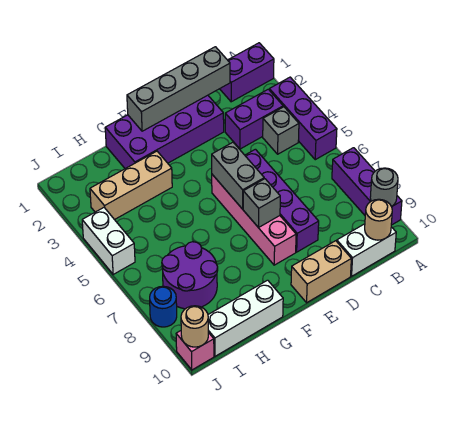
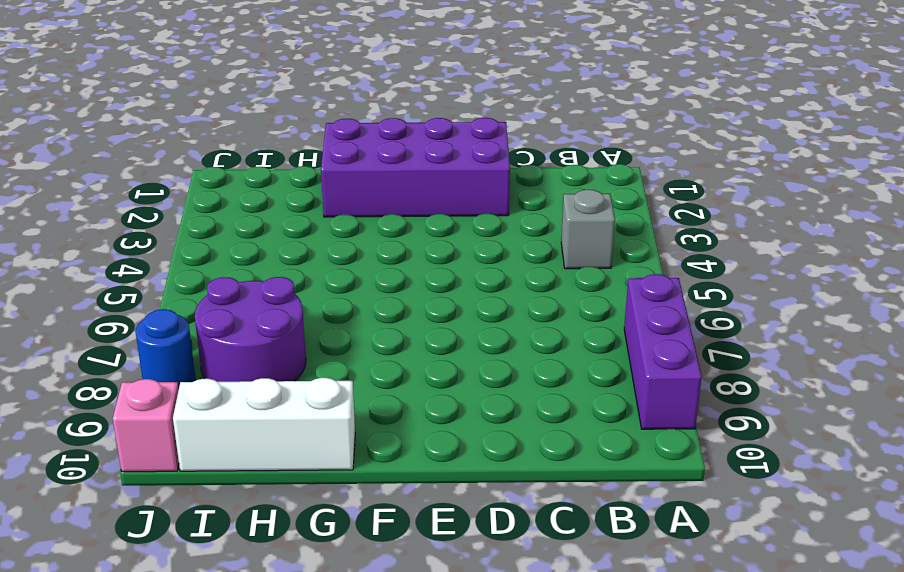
none -> purple 1x2 brick [220,43,274,102]
none -> purple 1x3 brick [269,77,337,160]
none -> purple 1x2 brick [225,89,283,149]

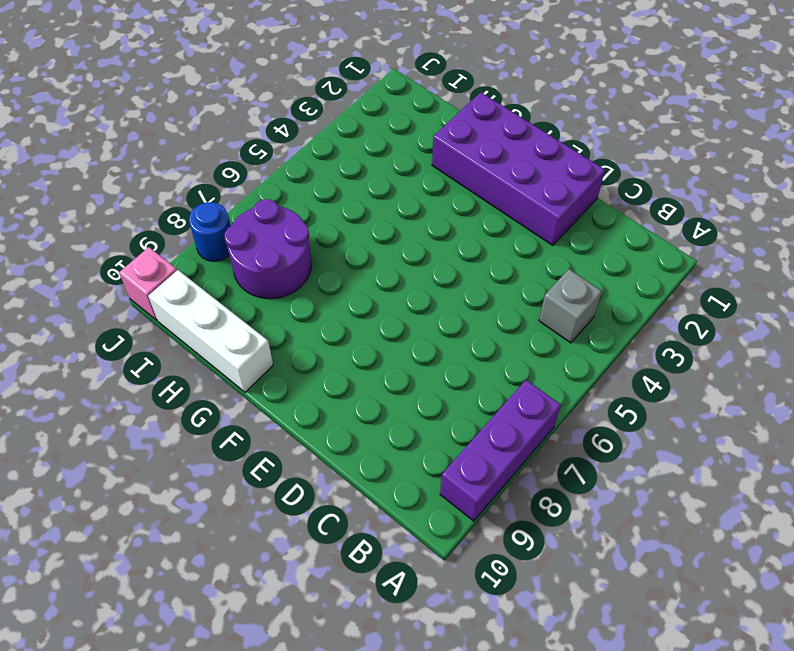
none -> purple 1x2 brick [220,43,274,102]
none -> purple 1x3 brick [269,77,337,160]
none -> purple 1x2 brick [225,89,283,149]

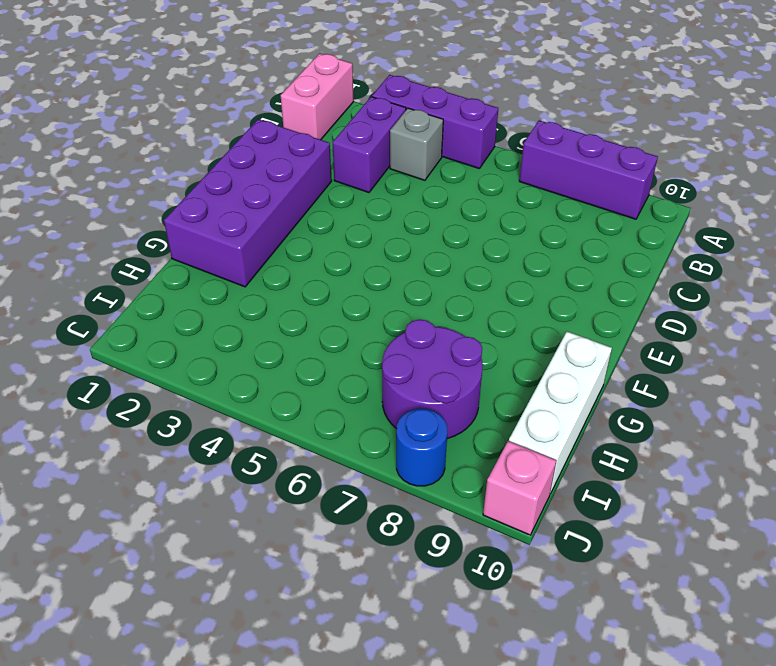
pink 1x2 brick [281,53,354,140] -> purple 1x2 brick [220,43,274,102]
none -> white 1x2 brick [337,224,396,276]
none -> purple 1x4 brick [245,149,319,252]
none -> tan 1x2 brick [291,241,351,303]

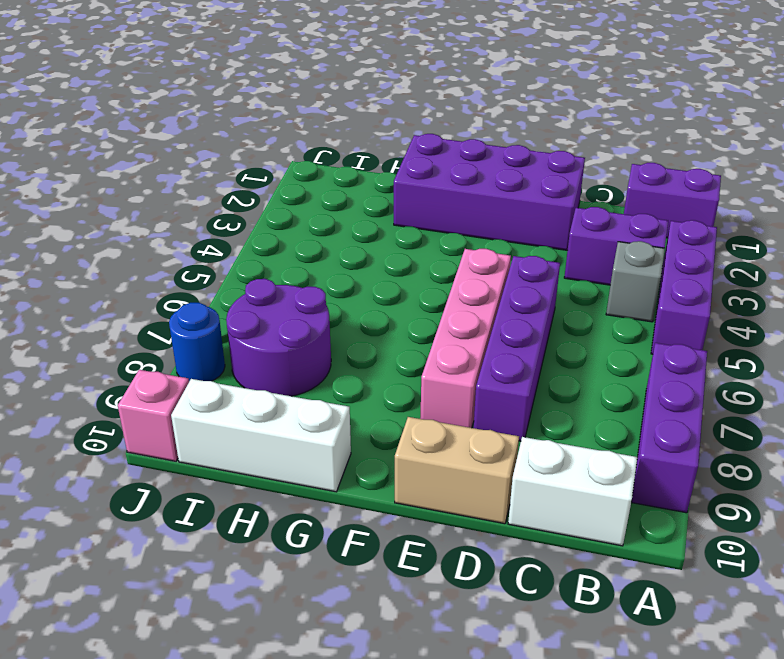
none -> tan 1x3 brick [90,151,172,220]
none -> white 1x2 brick [82,208,135,274]
none -> grey 1x1 round brick [370,168,398,207]

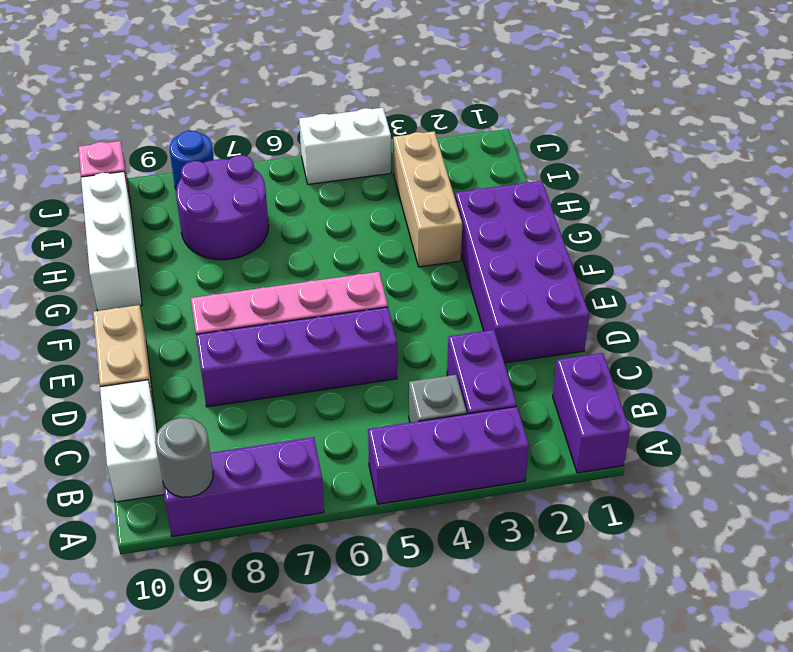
none -> tan 1x1 round brick [365,199,392,240]
none -> grey 1x4 brick [127,47,230,131]
none -> grey 1x2 brick [212,142,264,209]

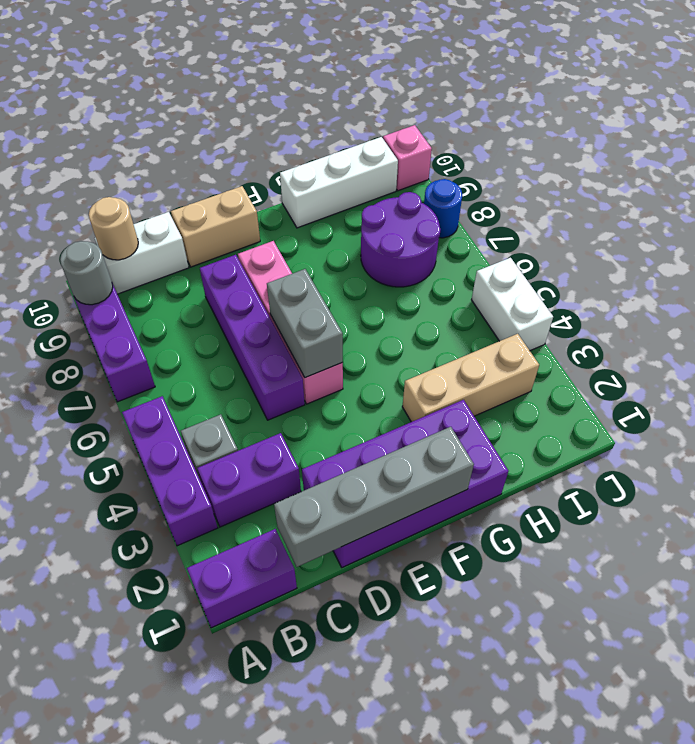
none -> grey 1x1 brick [243,179,280,228]
none -> tan 1x1 round brick [181,306,208,347]

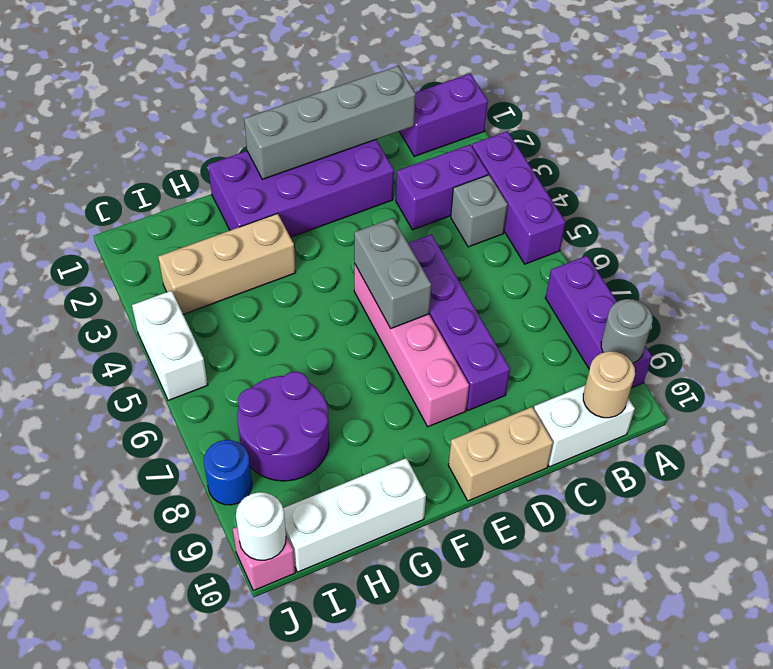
white 1x1 round brick [236,492,286,560] -> tan 1x1 round brick [181,306,208,347]
none -> grey 1x1 brick [243,179,280,228]

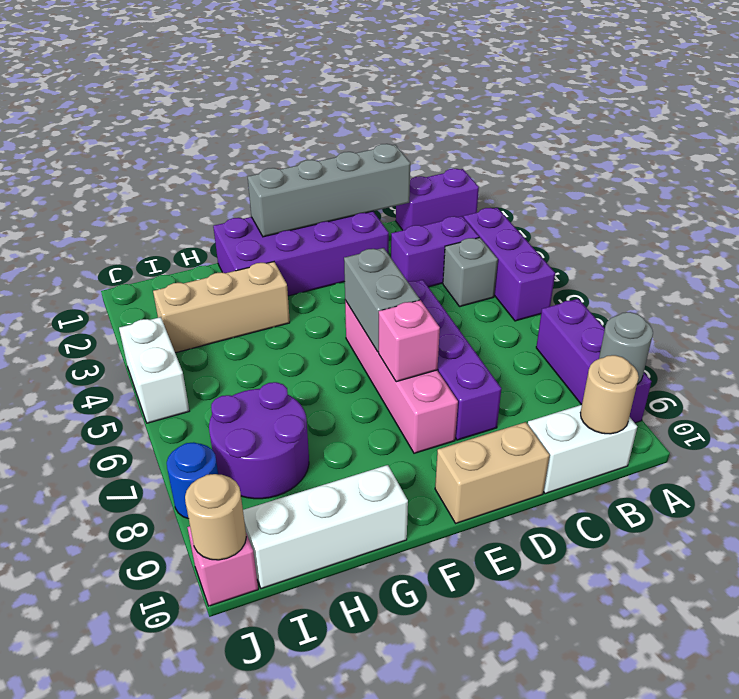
pink 1x1 brick [379,300,440,382] -> grey 1x1 brick [243,179,280,228]

